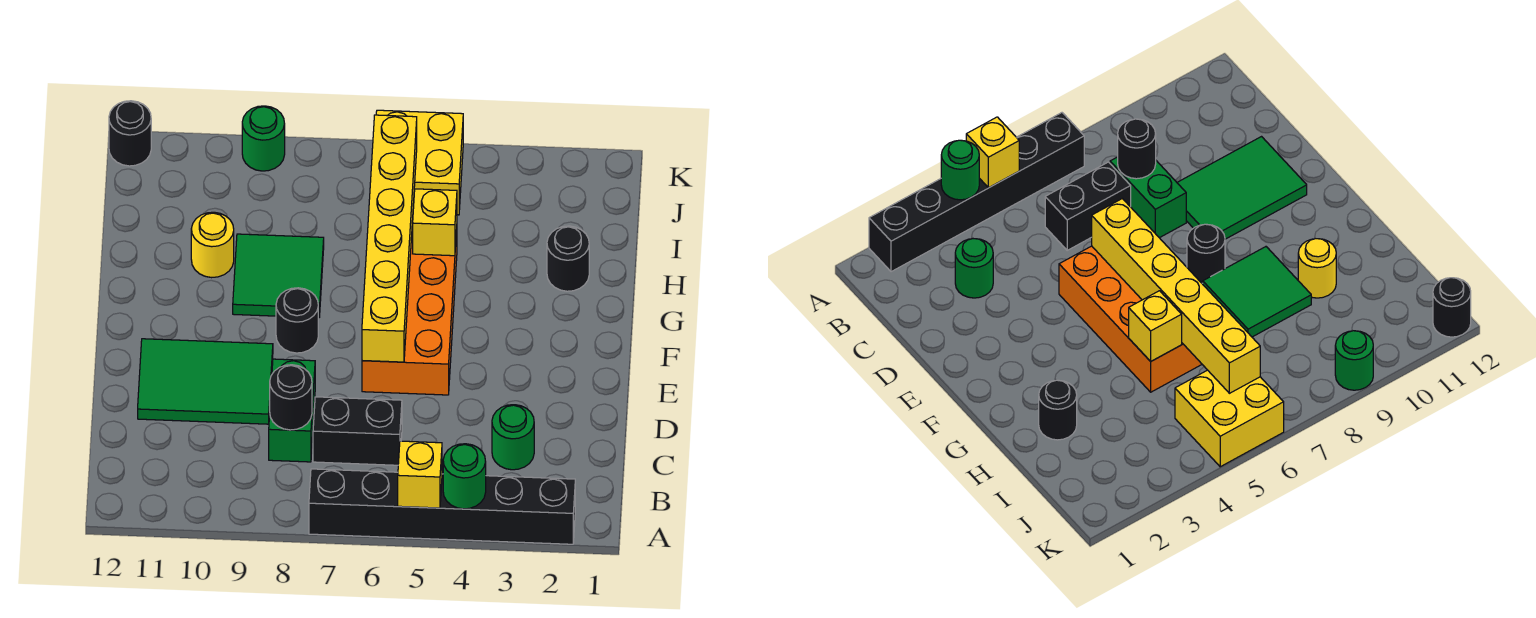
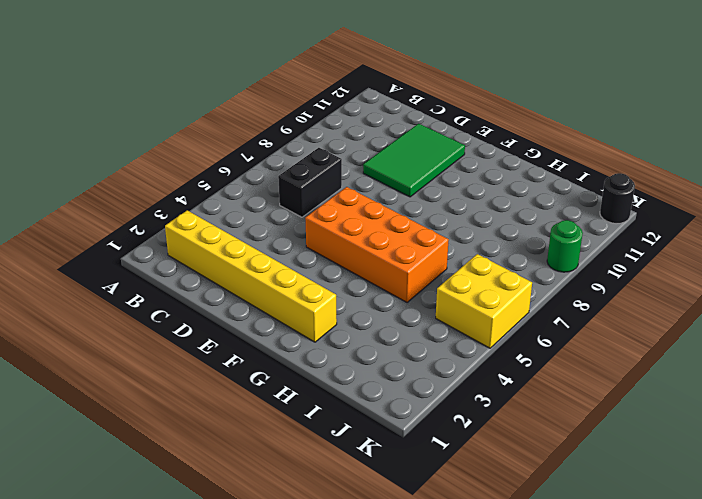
yellow 1x6 brick [165,210,337,342] -> yellow 1x6 brick moved to [362,115,417,362]
none -> black 1x6 brick [309,469,575,544]
none -> green 1x1 round brick [492,405,534,470]
none -> green 1x2 brick [269,359,315,462]

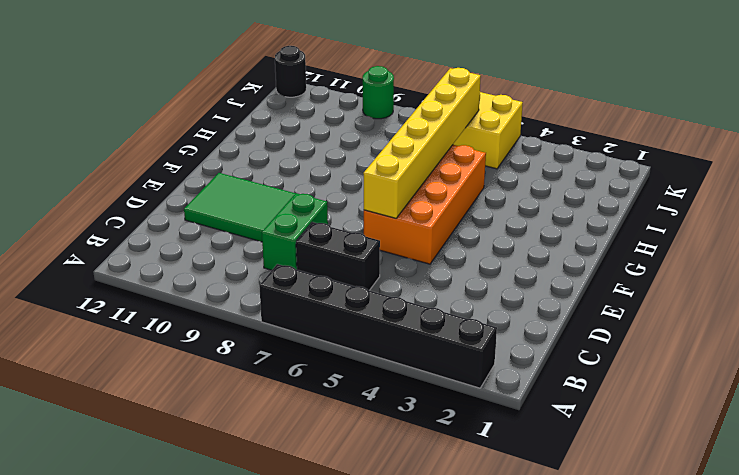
none -> green 1x1 round brick [492,405,534,470]
none -> black 1x1 round brick [276,288,318,353]
none -> green 2x2 tile [233,234,324,318]

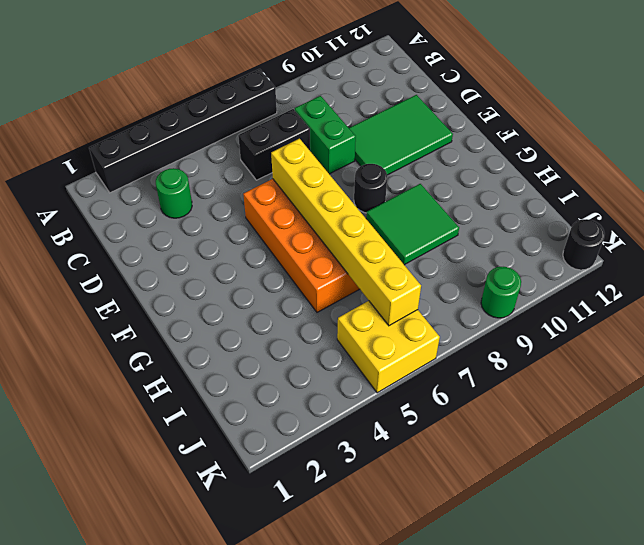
none -> black 1x1 round brick [547,226,589,291]
none -> yellow 1x1 round brick [191,212,234,278]
none -> green 1x1 round brick [443,444,486,509]

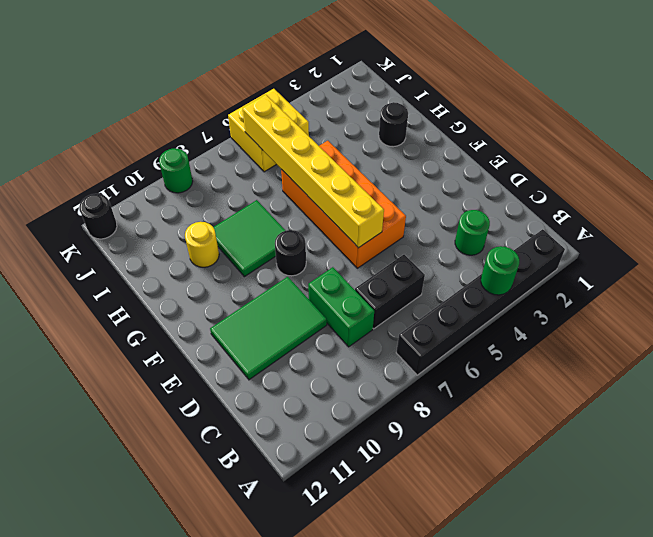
none -> yellow 1x1 brick [398,441,442,508]
none -> black 1x1 round brick [270,365,312,430]
none -> yellow 1x1 brick [413,189,457,256]

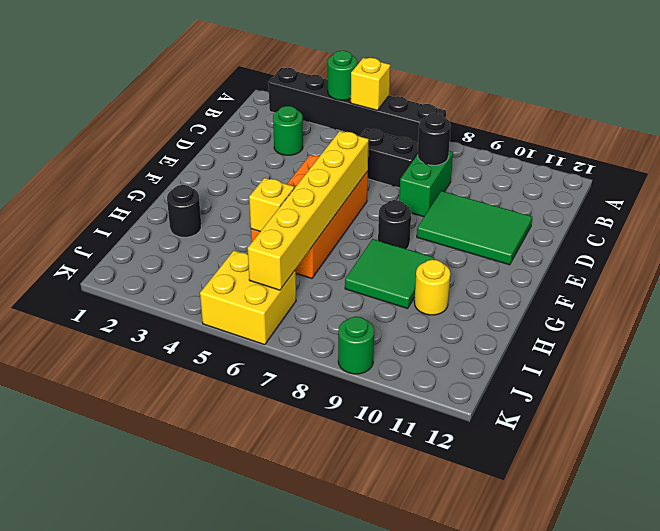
none -> black 1x1 round brick [109,101,151,166]

